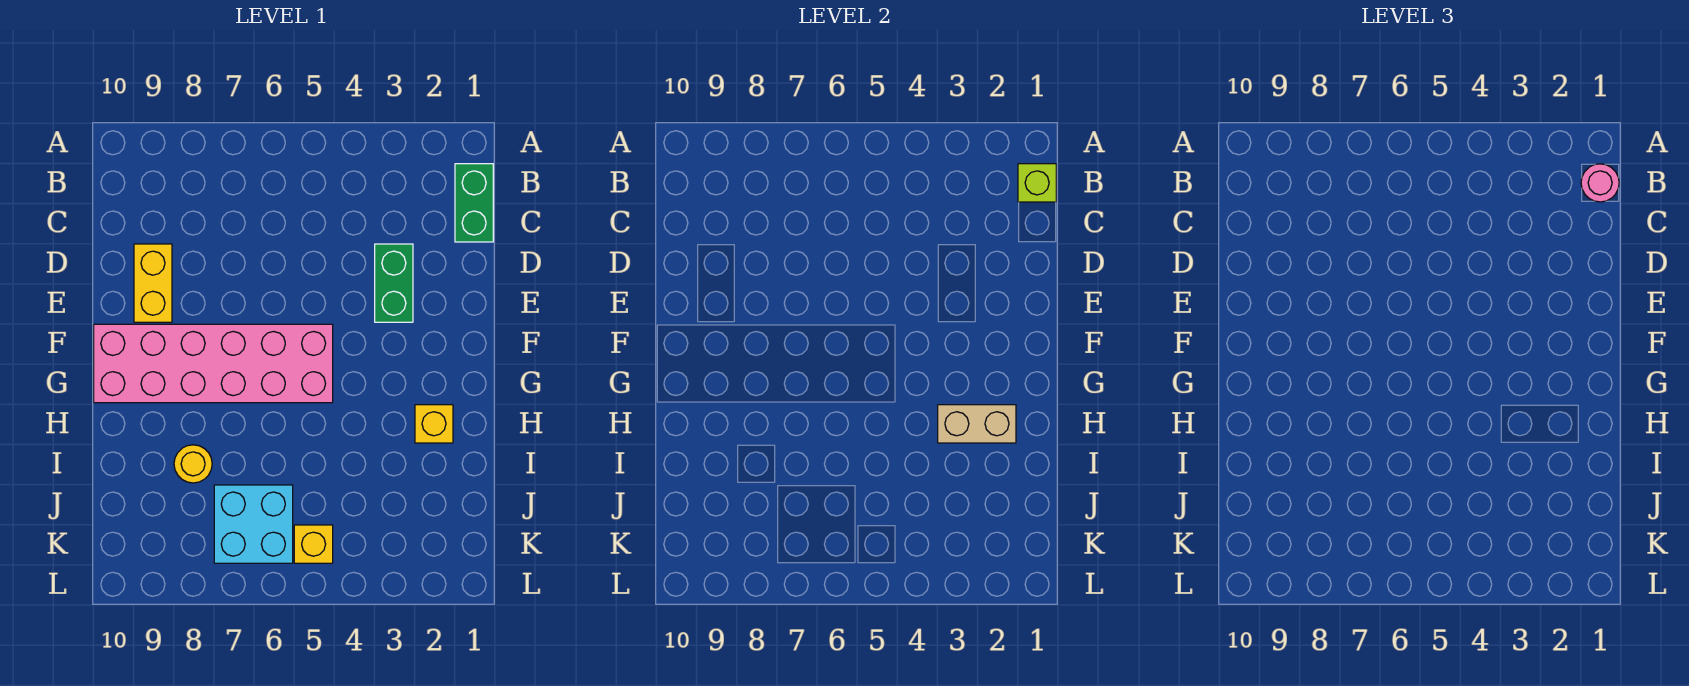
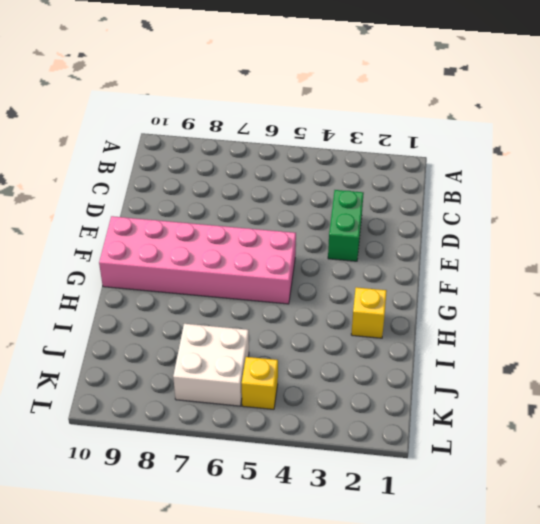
white 2x2 brick [173,324,249,406] -> cyan 2x2 brick [214,485,293,563]
none -> green 1x2 brick [455,164,493,242]
none -> yellow 1x2 brick [134,244,172,322]

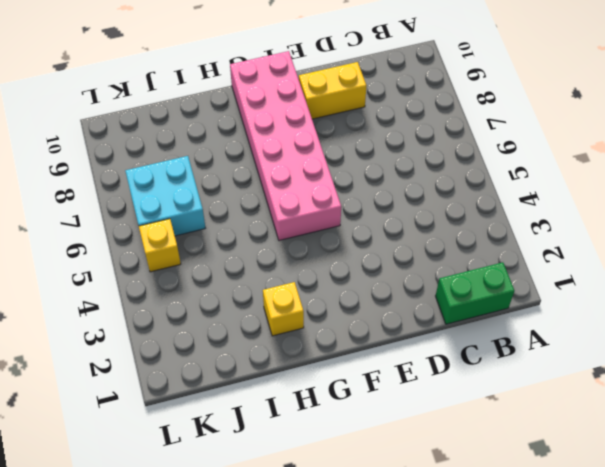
none -> green 1x2 brick [375,244,413,322]
none -> yellow 1x1 round brick [174,445,212,483]

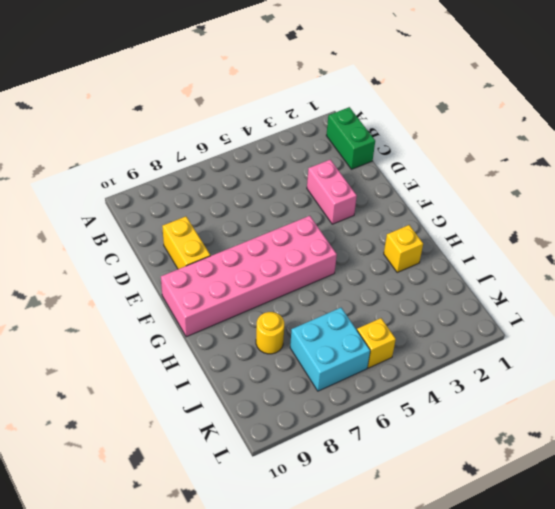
pink 1x2 brick [307,160,357,224] -> green 1x2 brick [375,244,413,322]
none -> lime 1x1 brick [1018,164,1056,202]
none -> tan 1x2 brick [938,405,1016,443]

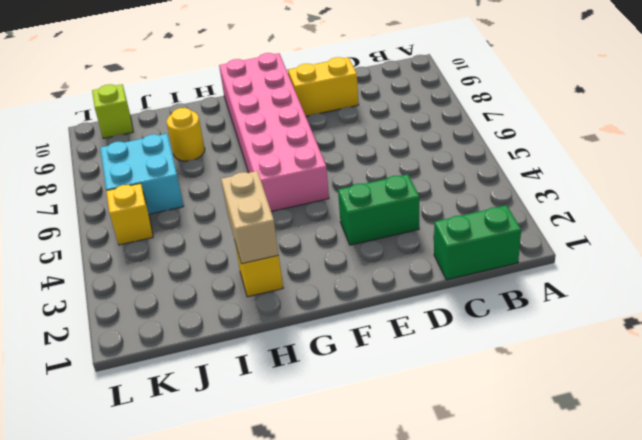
lime 1x1 brick [92,84,133,139] -> lime 1x1 brick moved to [1018,164,1056,202]
none -> pink 1x1 round brick [1581,164,1619,202]

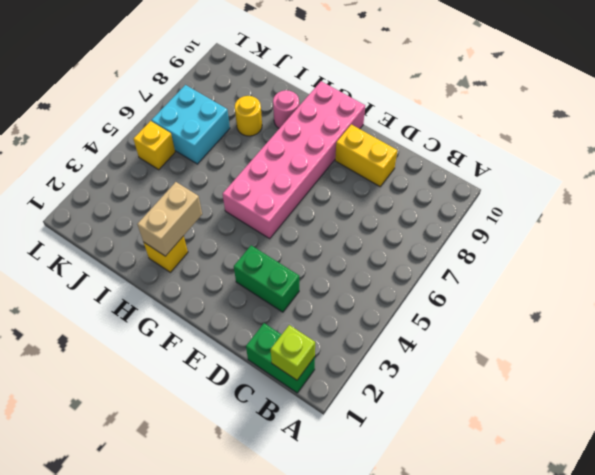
pink 1x1 round brick [273,90,299,128] -> pink 1x1 round brick moved to [1581,164,1619,202]

